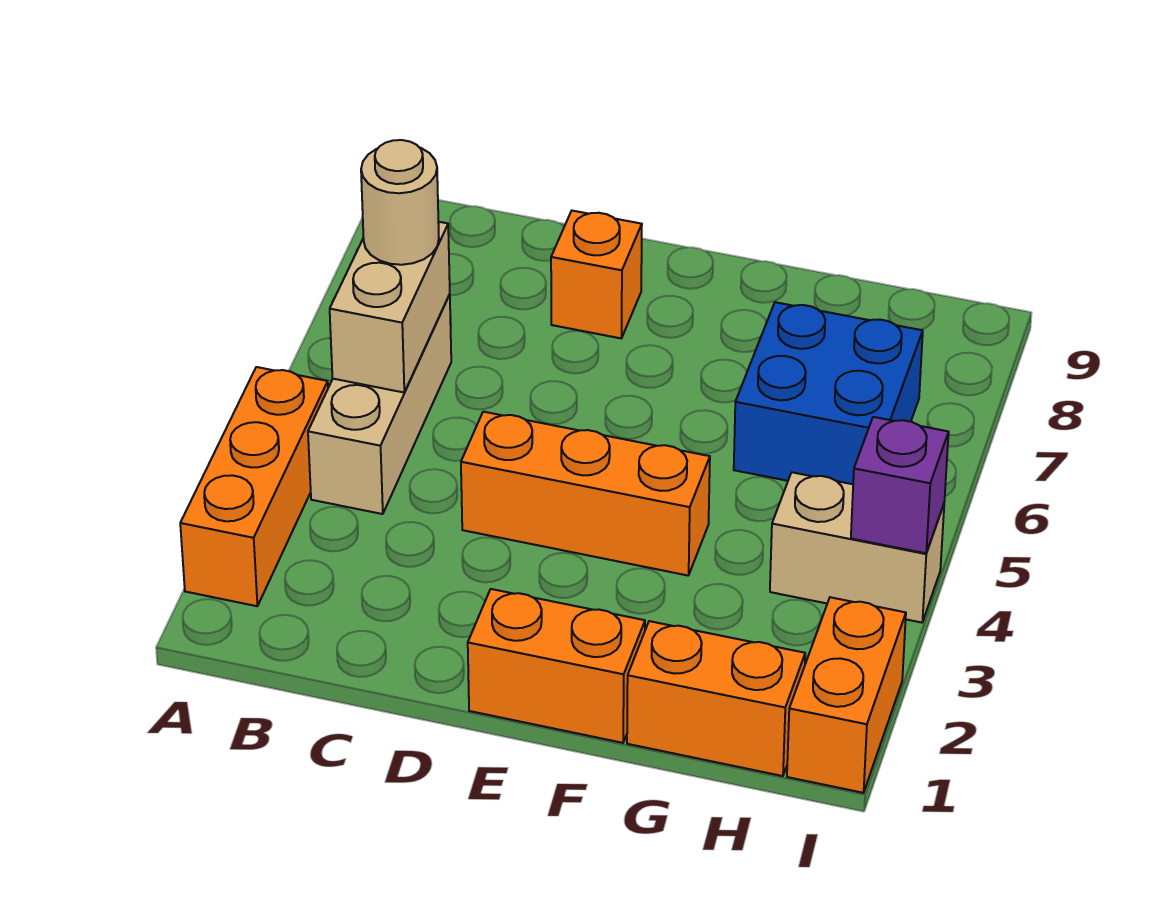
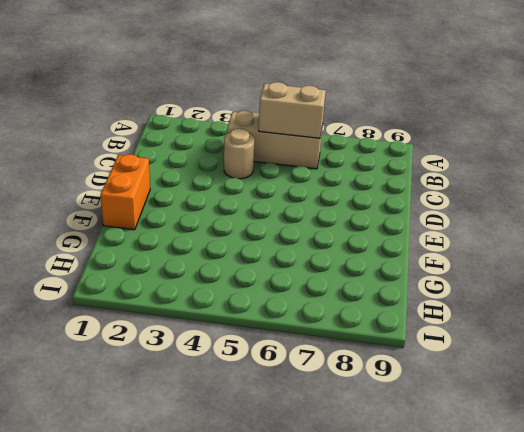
tan 1x1 round brick [224,128,255,179] -> tan 1x1 round brick moved to [361,140,439,265]
none -> orange 1x3 brick [180,367,328,606]
none -> orange 1x3 brick [461,412,710,575]
none -> orange 1x1 brick [551,211,642,338]

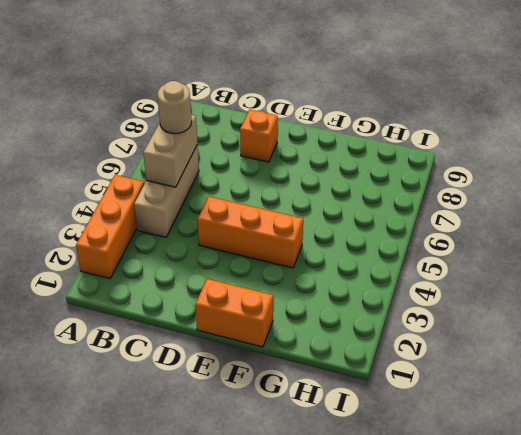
none -> orange 1x2 brick [627,621,805,776]
none -> blue 2x2 brick [734,302,923,484]
none -> tan 1x2 brick [770,472,944,623]

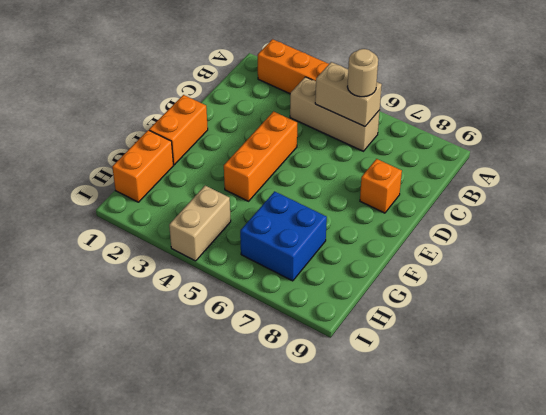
none -> orange 1x2 brick [787,597,906,793]
none -> purple 1x1 brick [851,417,949,553]

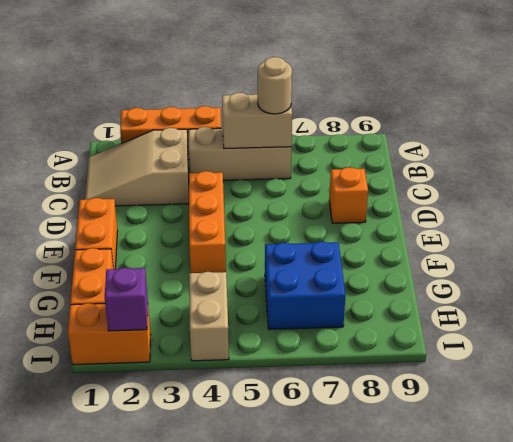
tan 2x3 slope [85,128,189,206] -> none
purple 1x1 brick [105,268,148,331] -> purple 1x1 brick moved to [851,417,949,553]

